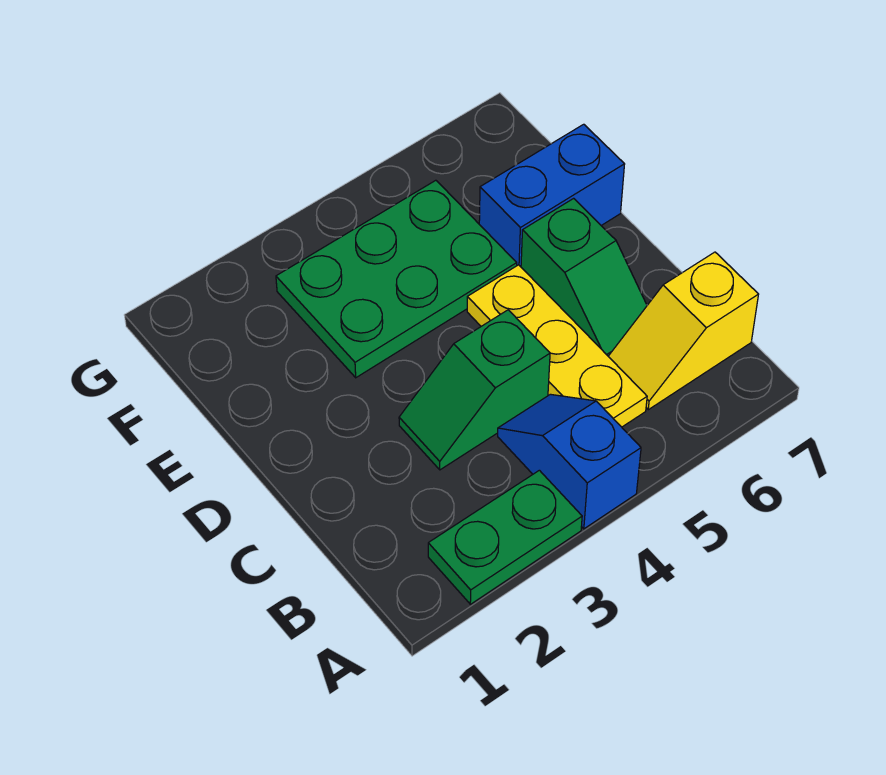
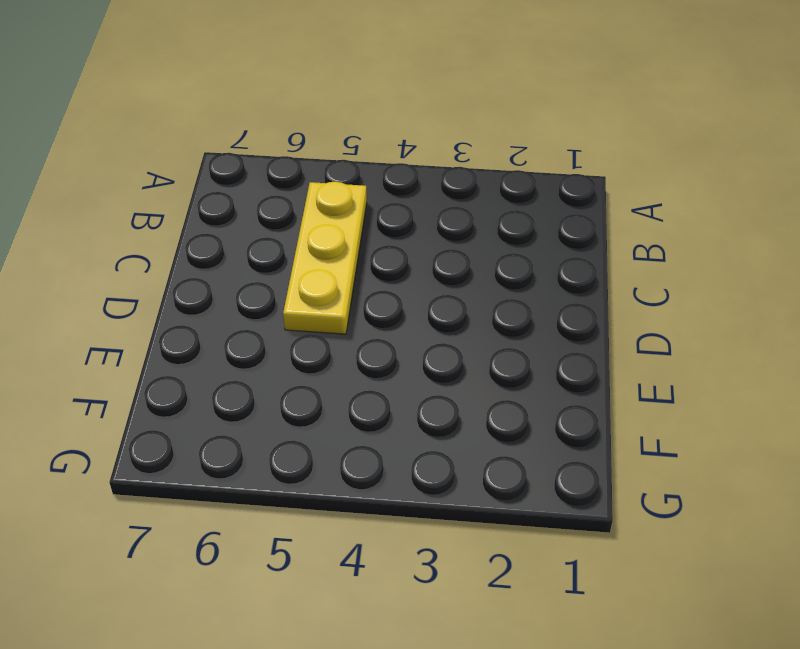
none -> green 1x2 plate [428,470,582,604]
none -> blue 1x2 slope [498,394,641,529]

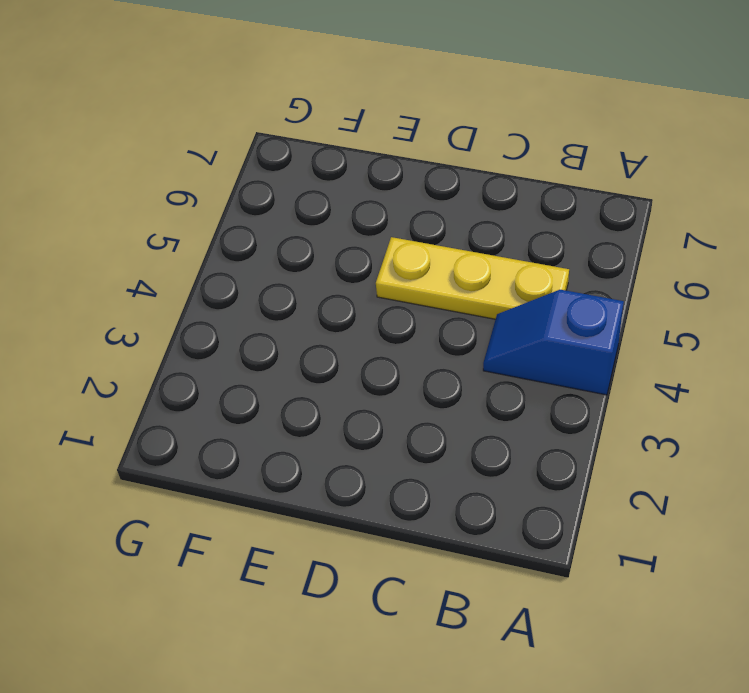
none -> green 1x2 plate [428,470,582,604]
none -> yellow 1x2 slope [608,252,758,410]

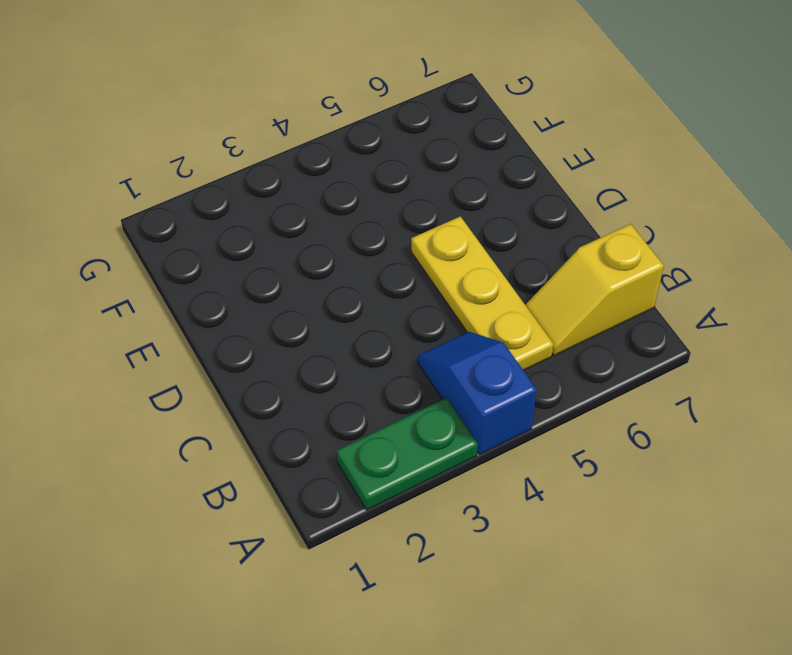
none -> green 1x2 slope [399,310,550,470]
none -> green 1x2 slope [521,198,647,356]

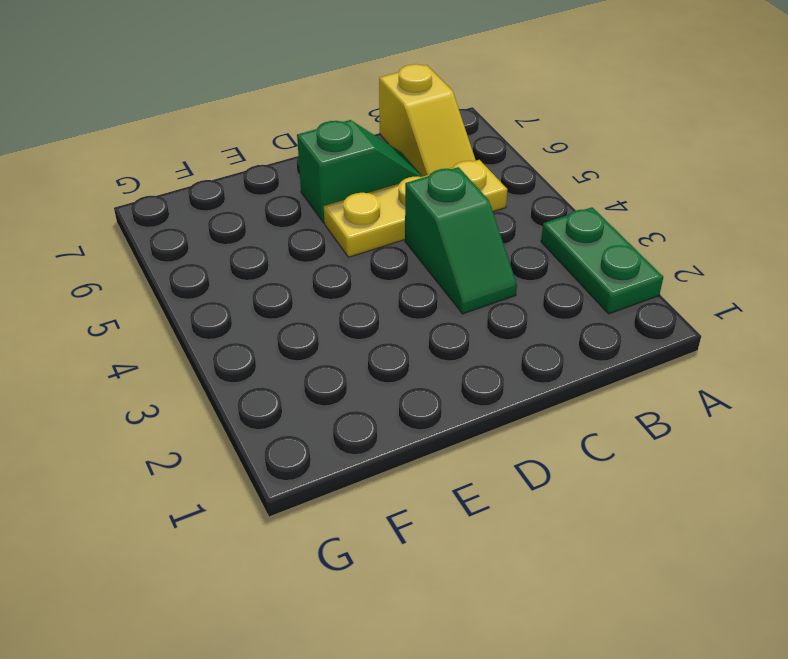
none -> blue 1x2 slope [498,394,641,529]
none -> green 2x3 plate [276,180,517,378]

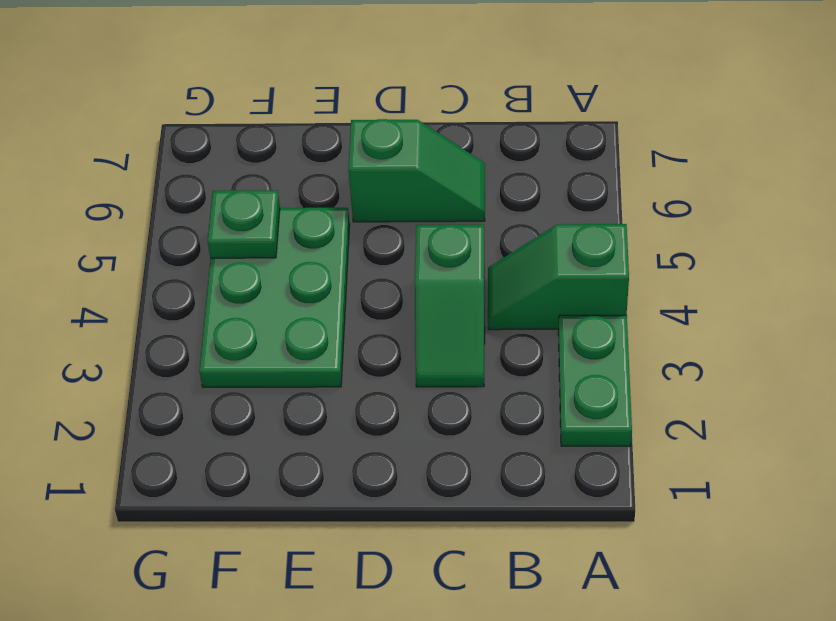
green 1x2 slope [488,224,629,330] -> blue 1x2 slope [498,394,641,529]
green 1x1 plate [208,190,280,258] -> none
none -> yellow 1x3 plate [467,265,647,427]
none -> yellow 1x2 slope [608,252,758,410]

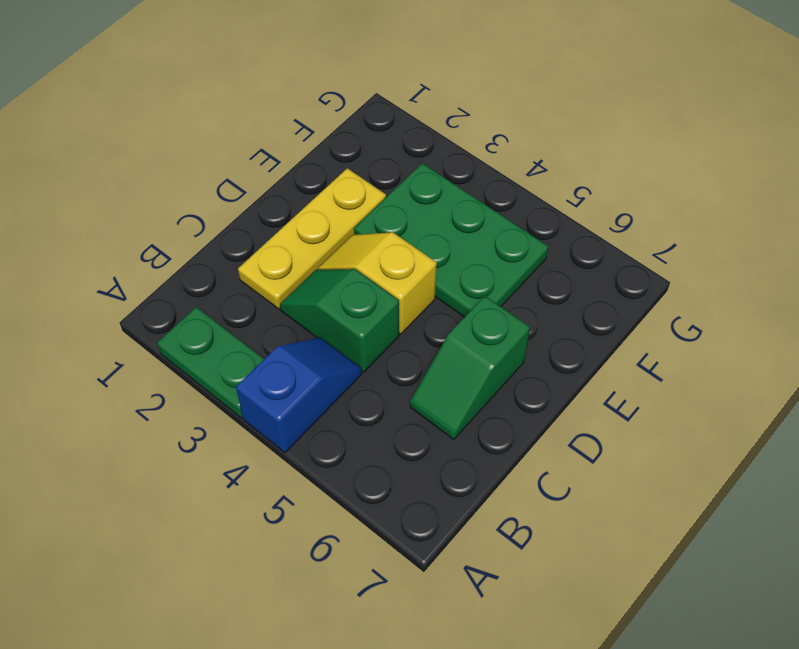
yellow 1x3 plate [238,168,386,309] -> yellow 1x3 plate moved to [467,265,647,427]
yellow 1x2 slope [318,232,437,334] -> yellow 1x2 slope moved to [608,252,758,410]
none -> blue 1x2 brick [479,124,625,267]

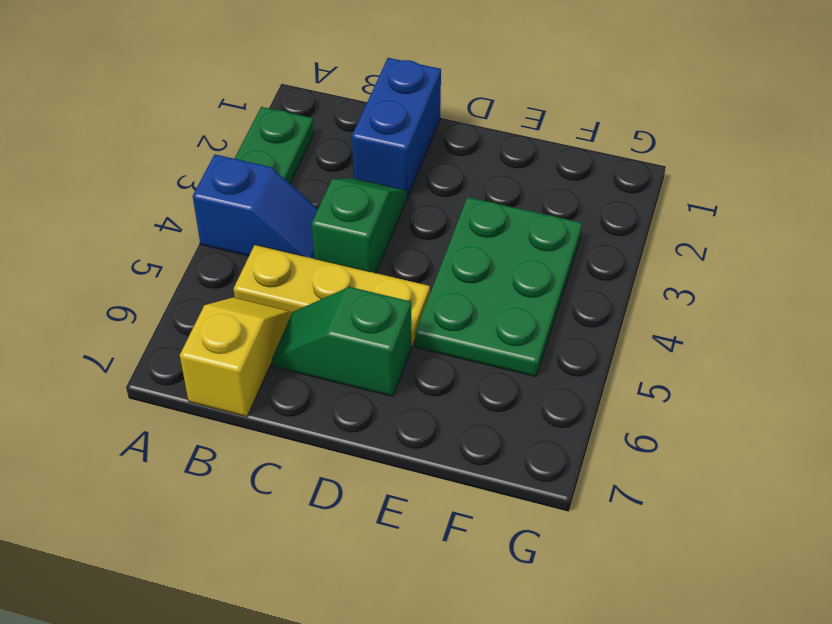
blue 1x2 brick [352,58,441,197] -> blue 1x2 brick moved to [479,124,625,267]

